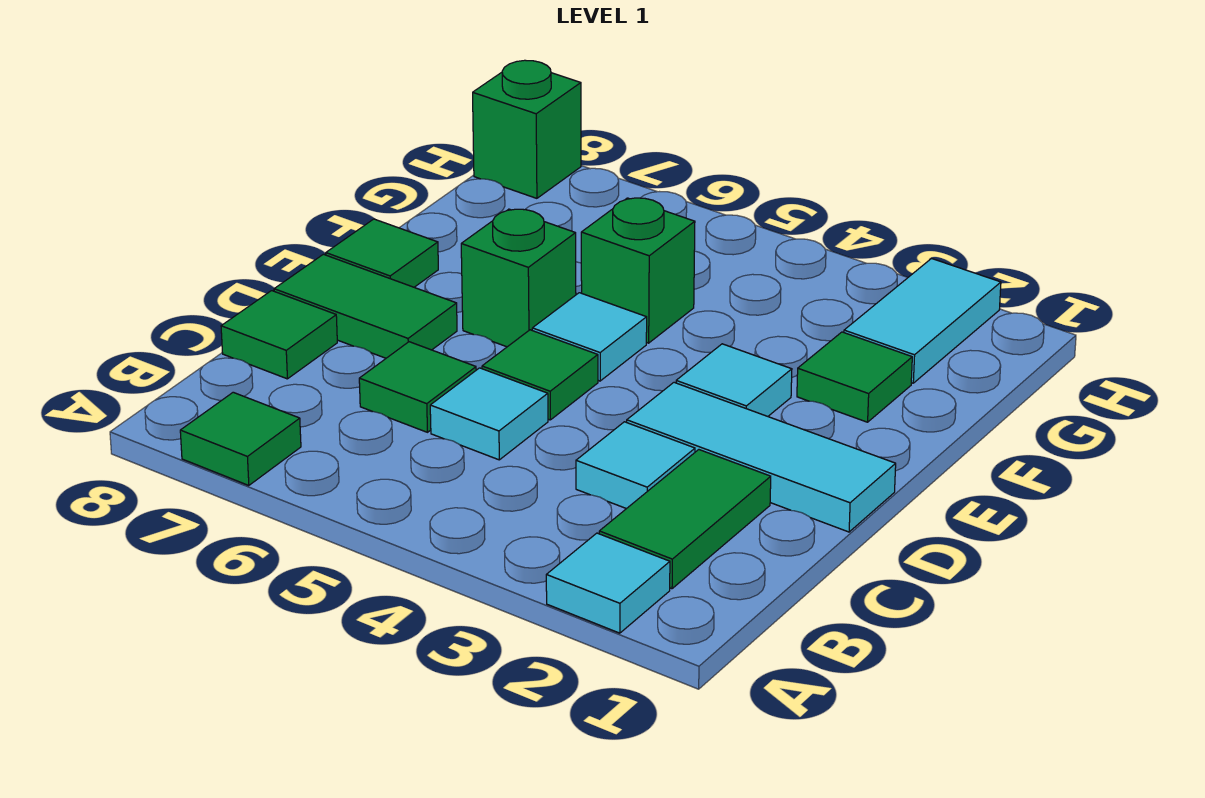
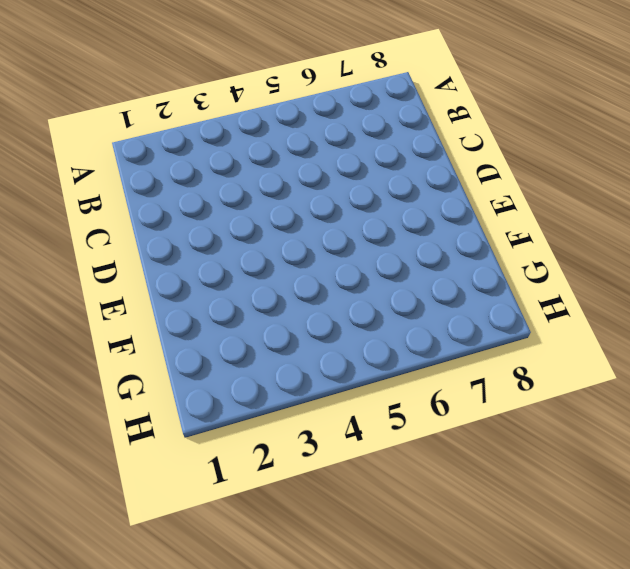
none -> cyan 1x1 tile [546,533,670,633]
none -> green 1x1 tile [180,392,301,486]
none -> green 1x2 tile [599,450,771,589]

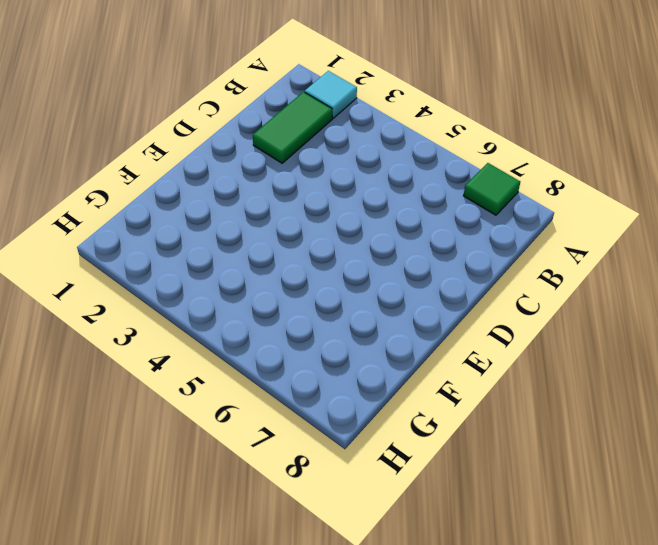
none -> cyan 1x1 tile [576,422,695,509]
none -> cyan 1x1 tile [430,368,548,460]
none -> green 1x1 tile [359,342,476,432]

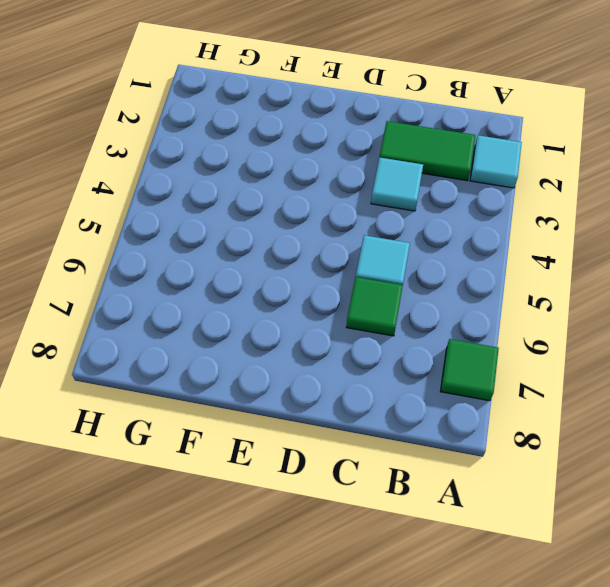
none -> green 1x1 tile [221,291,337,379]
none -> cyan 1x3 tile [627,382,896,532]
none -> green 1x1 tile [482,330,598,420]

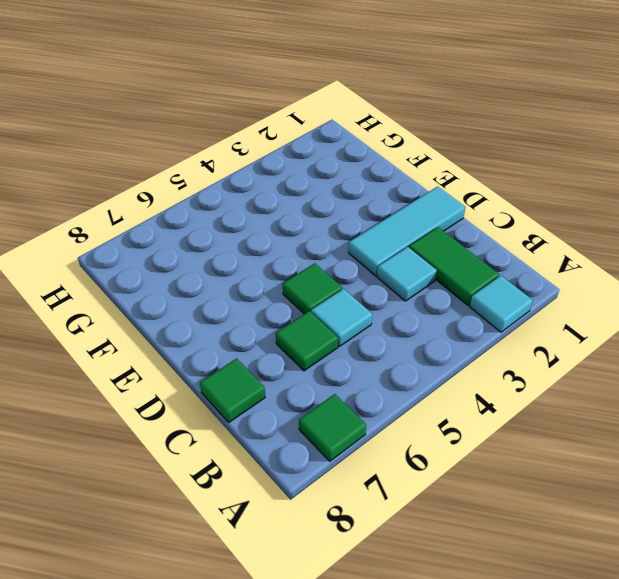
none -> green 1x2 tile [274,254,457,358]
none -> cyan 1x1 tile [676,344,792,416]
none -> cyan 1x1 tile [532,293,647,381]

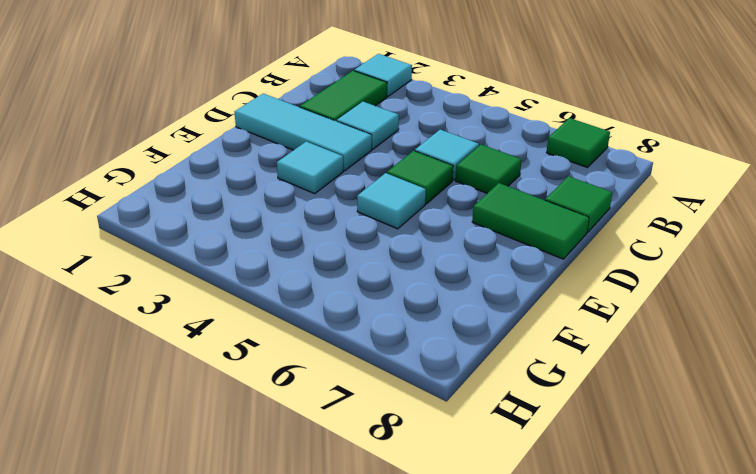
none -> green 1x1 brick [461,209,576,347]
none -> green 1x1 tile [326,219,438,287]
none -> green 1x1 tile [797,332,912,422]

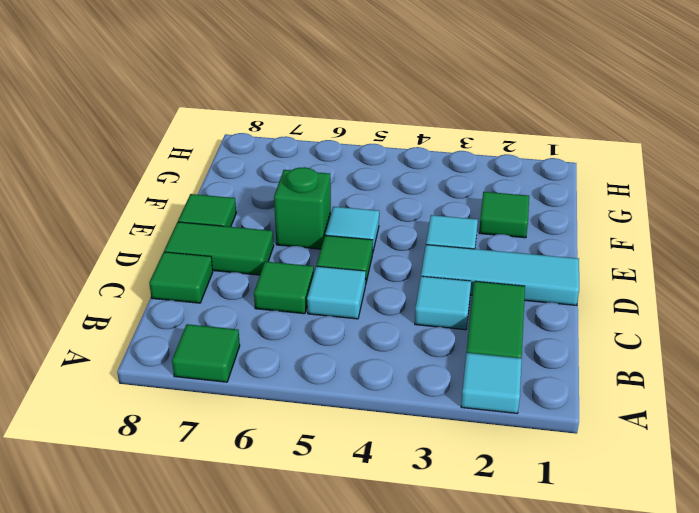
none -> green 1x1 brick [581,198,695,343]
none -> cyan 1x2 tile [844,259,1001,383]
none -> green 1x1 brick [473,60,581,198]

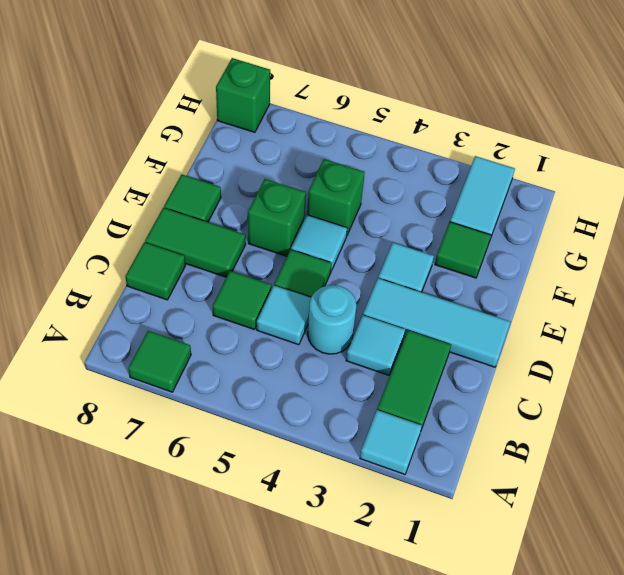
cyan 1x1 round brick [308,285,356,354] -> none

